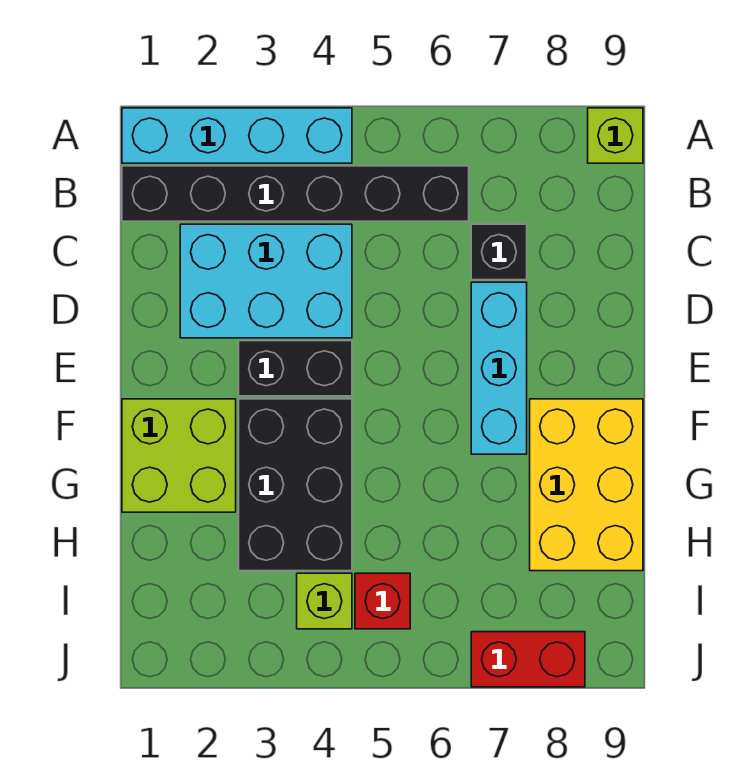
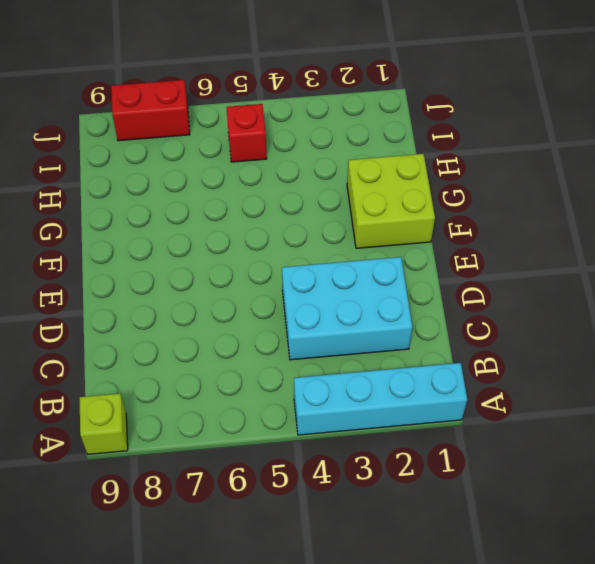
none -> black 1x6 brick [122,166,469,221]
none -> black 1x1 brick [471,224,527,280]
none -> cyan 1x3 brick [471,282,527,454]

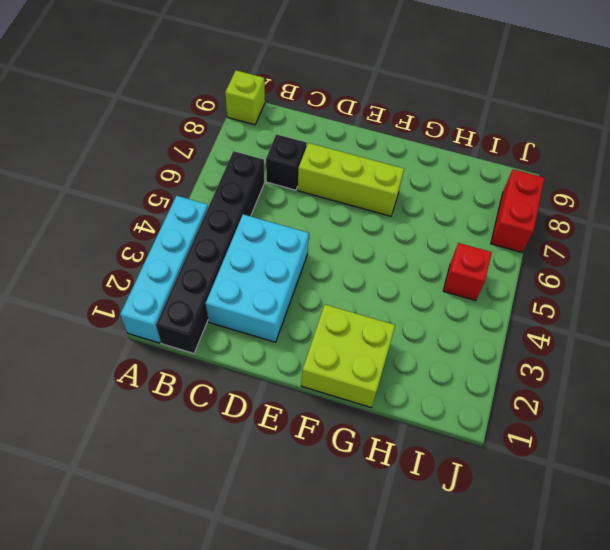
lime 1x3 brick [298,143,404,216] -> cyan 1x3 brick [471,282,527,454]
none -> black 1x2 brick [239,341,352,396]
none -> black 2x3 brick [239,399,352,571]
none -> yellow 2x3 brick [530,399,643,571]

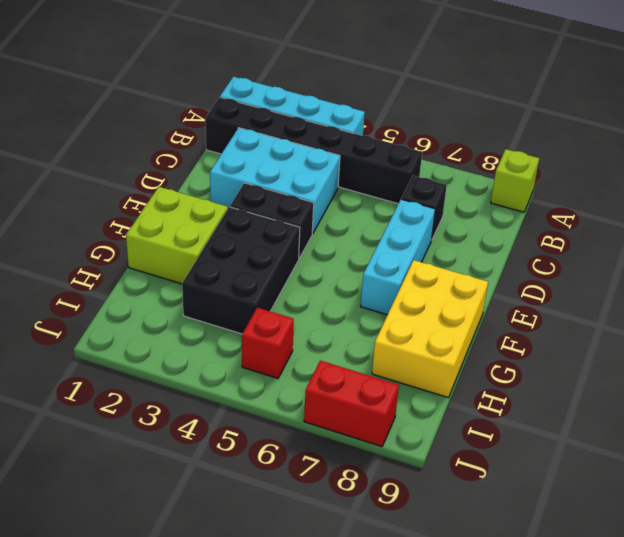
none -> lime 1x1 brick [297,573,352,629]

